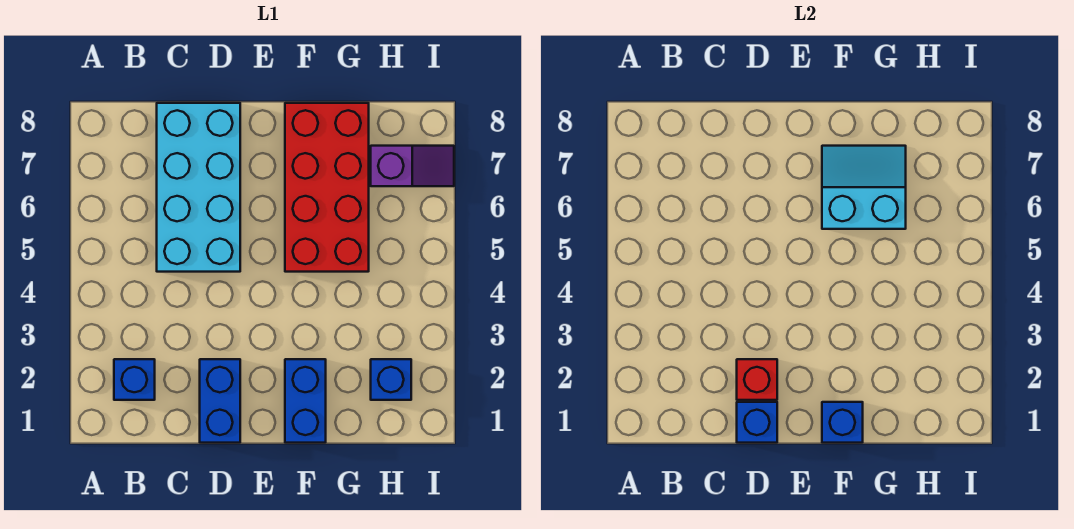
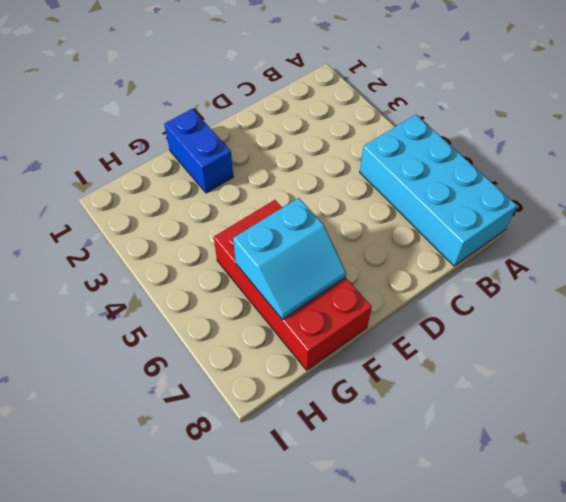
cyan 2x4 brick [360,115,517,266] -> cyan 2x4 brick moved to [157,103,240,272]
none -> blue 1x1 brick [114,359,155,400]
none -> blue 1x2 brick [200,359,240,443]

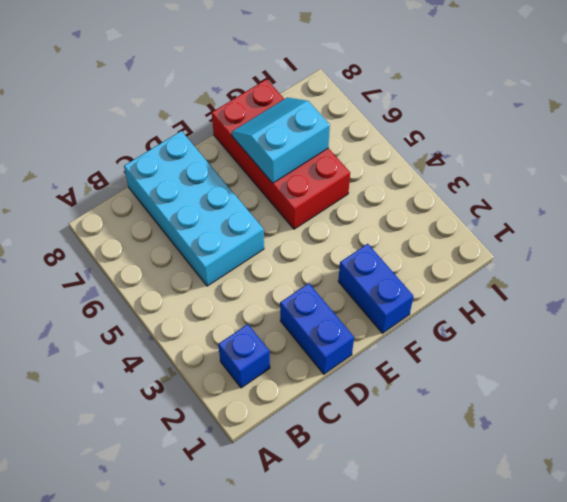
none -> blue 1x1 brick [371,359,411,400]
none -> purple 1x2 slope [371,146,454,186]

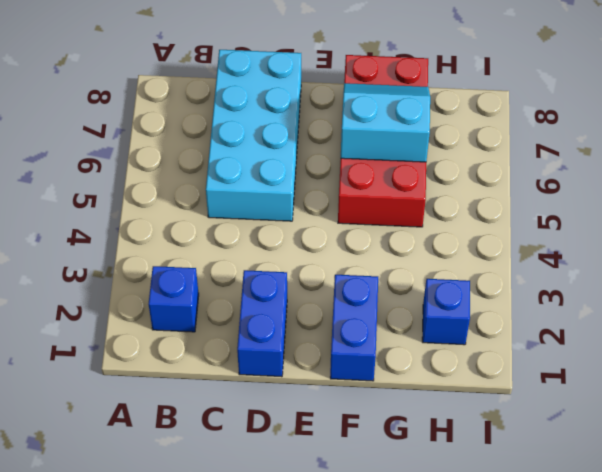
none -> purple 1x2 slope [371,146,454,186]
none -> blue 1x1 brick [737,402,777,443]

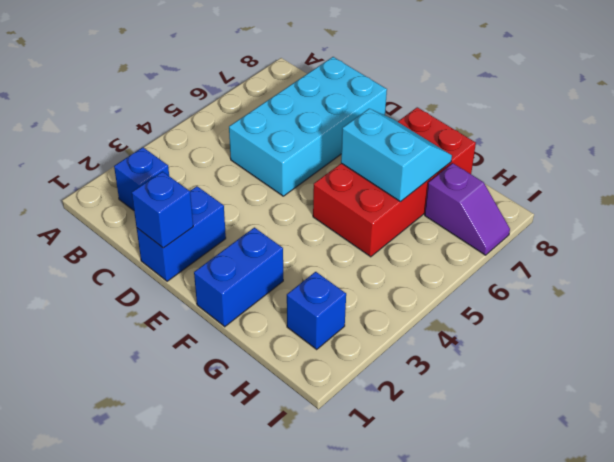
none -> red 1x1 brick [737,359,777,400]
none -> blue 1x1 brick [822,402,863,443]

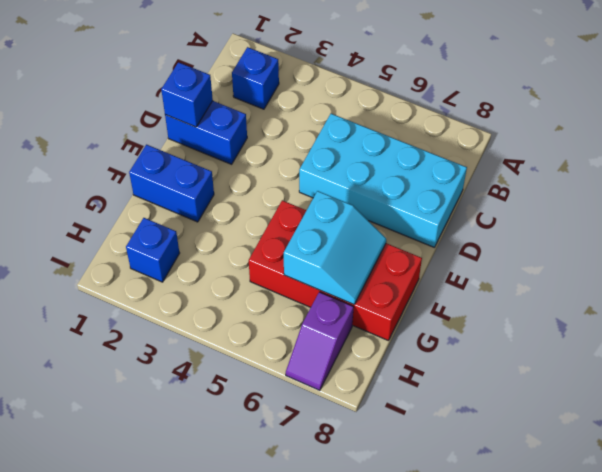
none -> red 1x1 brick [737,359,777,400]
none -> blue 1x1 brick [822,402,863,443]

